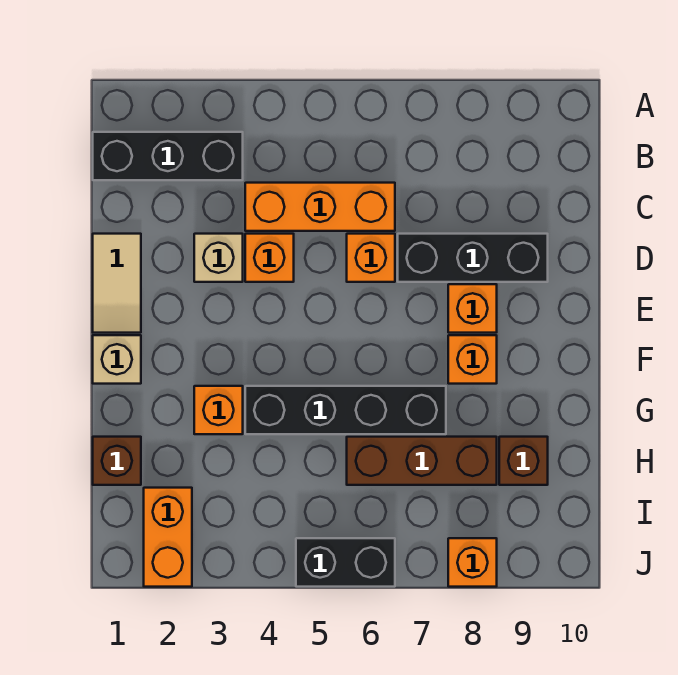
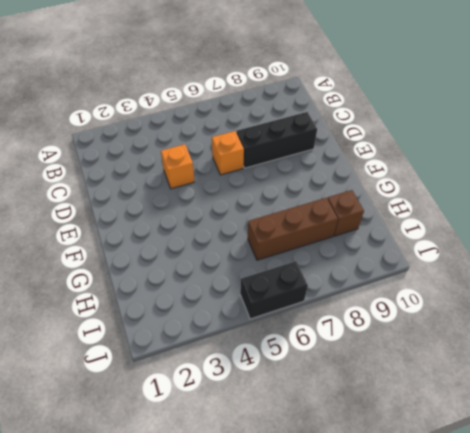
none -> black 1x3 brick [93,132,243,180]
none -> orange 1x3 brick [245,183,395,231]
none -> tan 1x2 tile [93,234,141,333]

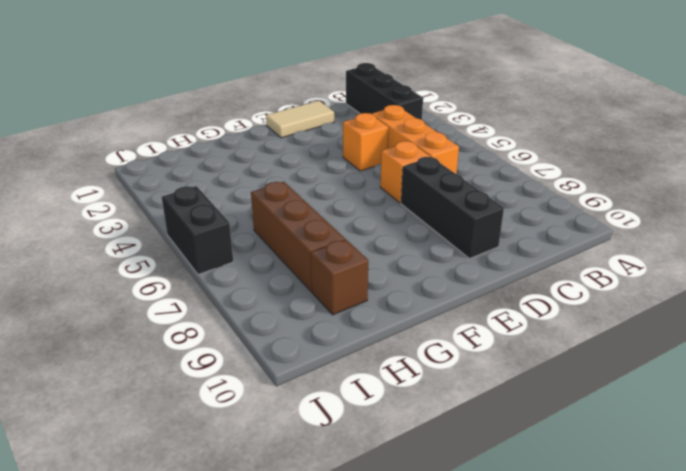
none -> tan 1x1 brick [194,234,243,282]
none -> orange 1x1 brick [448,284,497,333]
none -> tan 1x1 brick [93,335,141,384]

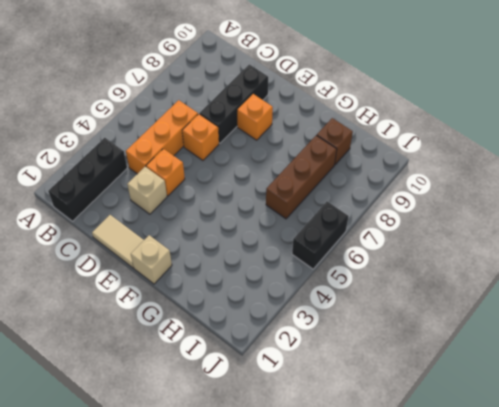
none -> orange 1x1 brick [448,335,497,384]
none -> orange 1x1 brick [194,386,243,434]
none -> black 1x4 brick [245,386,446,434]

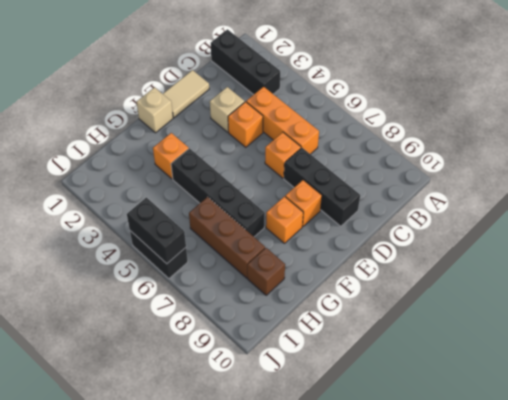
black 1x2 brick [127,198,186,264] -> none
none -> brown 1x1 brick [93,437,141,485]
none -> orange 1x2 brick [144,488,192,587]
none -> orange 1x1 brick [448,538,497,587]

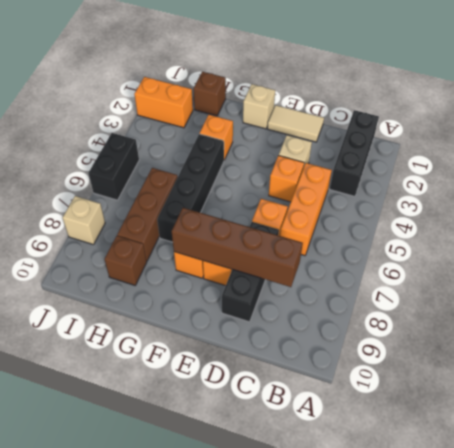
brown 1x4 brick [172,208,303,287] -> none
tan 1x1 brick [63,196,105,245] -> orange 1x1 brick [448,538,497,587]

